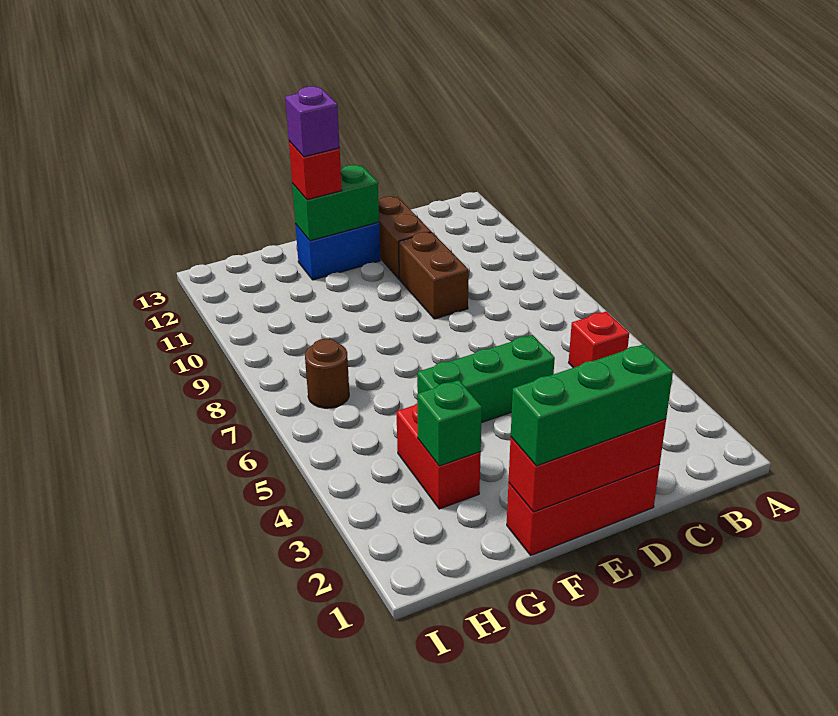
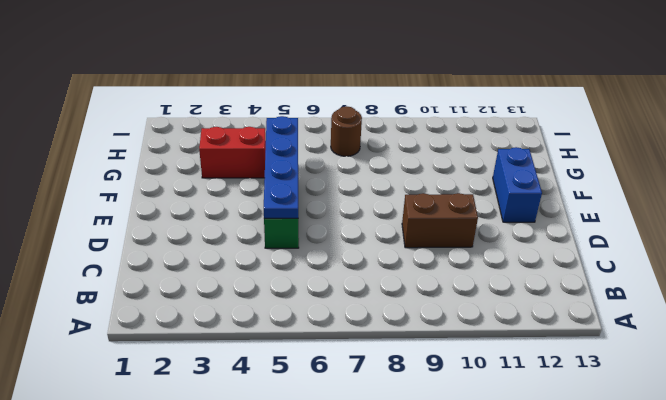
blue 1x4 plate [264,116,298,218] -> none
none -> red 1x1 brick [569,312,629,368]
none -> red 1x3 brick [507,465,660,555]
none -> brown 1x2 brick [379,196,431,279]

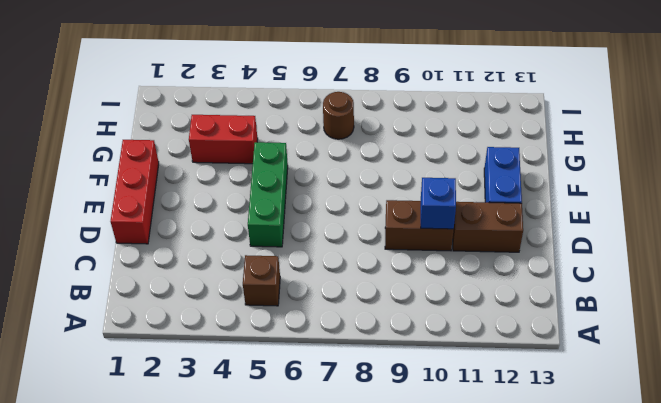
brown 1x1 brick [243,255,280,306] -> red 1x1 brick [569,312,629,368]
blue 1x1 brick [421,178,456,229] -> none
none -> red 1x3 brick [509,419,666,512]
none -> green 1x2 brick [292,165,379,241]
none -> green 1x1 brick [417,380,482,466]

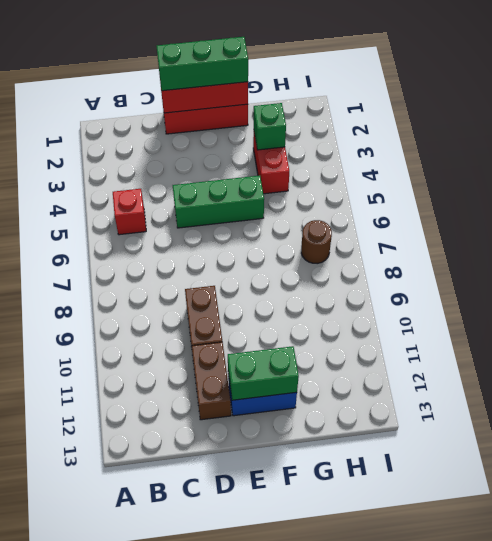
none -> red 1x1 brick [289,141,342,200]
none -> purple 1x1 brick [285,86,340,157]

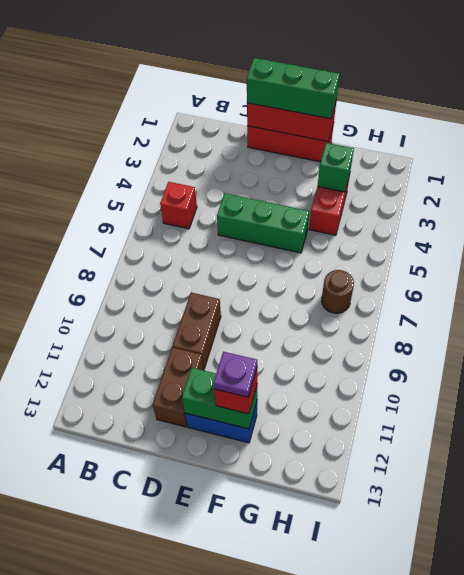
purple 1x1 plate [213,352,257,397] -> purple 1x1 brick [285,86,340,157]

